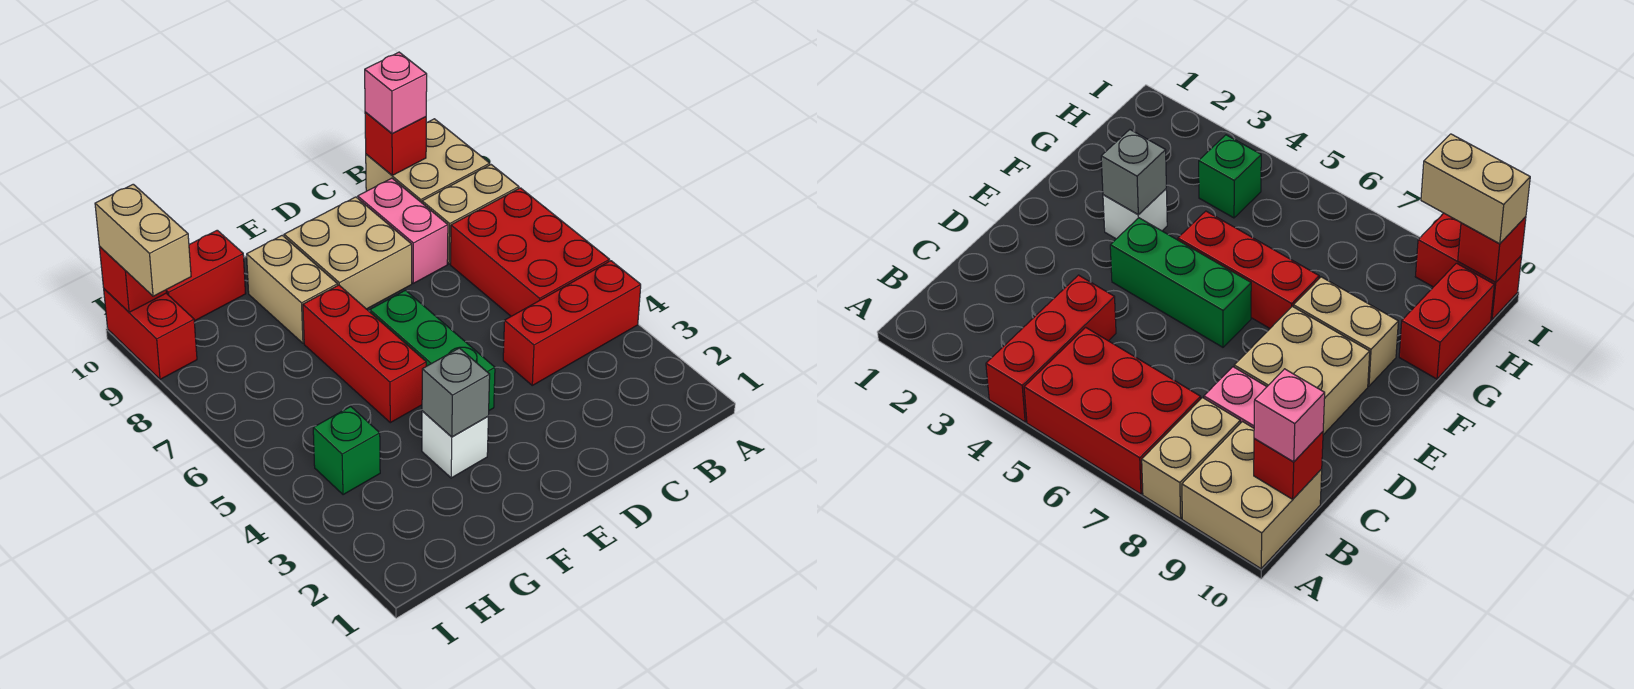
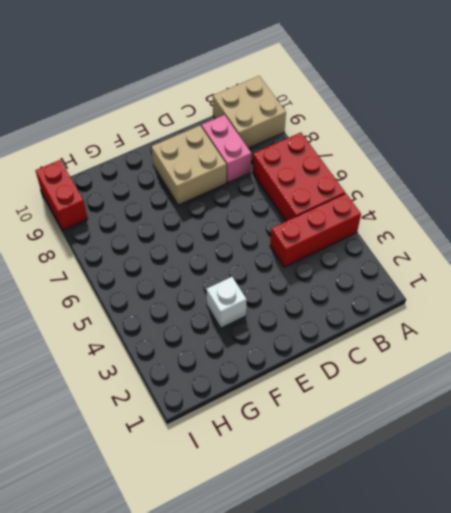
none -> tan 1x2 brick [422,165,519,264]
none -> green 1x3 brick [370,290,495,410]
none -> red 1x3 brick [303,285,426,423]

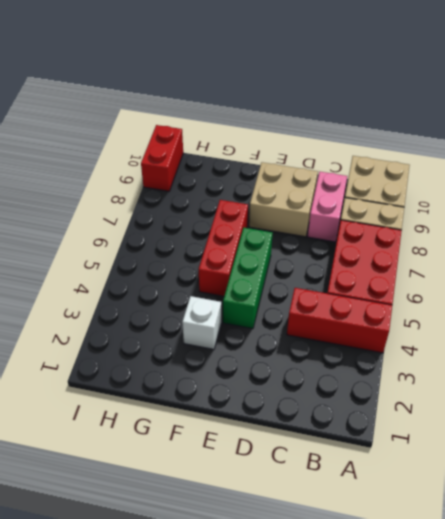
none -> tan 1x2 brick [247,235,338,343]
none -> red 1x2 brick [166,230,246,321]
none -> green 1x1 brick [313,407,380,495]

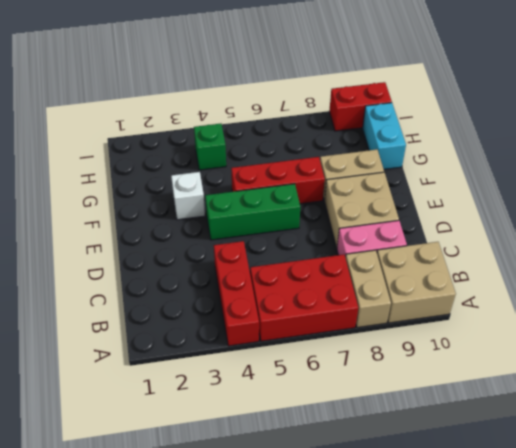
cyan 1x2 brick [363,103,406,169] -> red 1x2 brick [166,230,246,321]
none -> red 1x1 brick [365,112,426,175]
none -> grey 1x1 brick [422,348,490,437]
none -> red 1x1 brick [99,247,167,312]

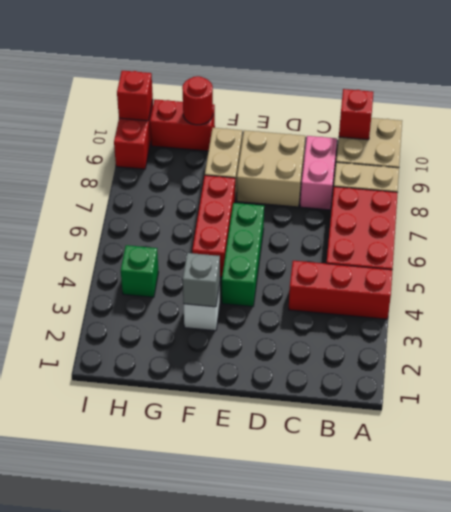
red 1x1 round brick [182,76,213,125] -> none
none -> pink 1x1 brick [365,52,427,134]
none -> tan 1x2 brick [95,184,191,296]

